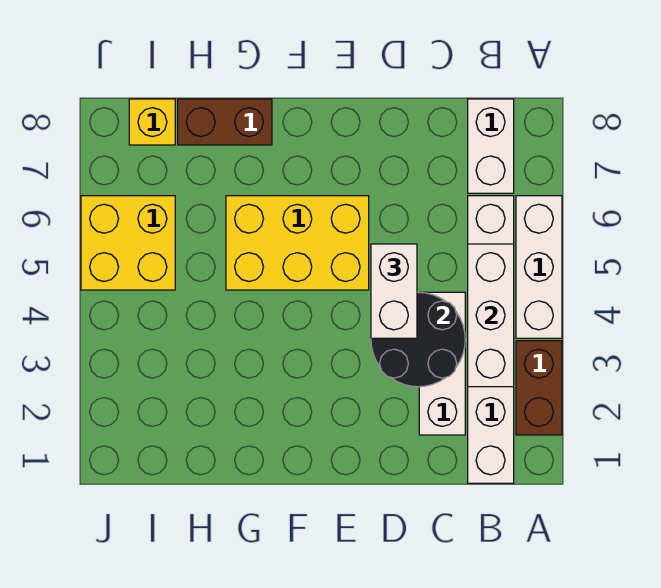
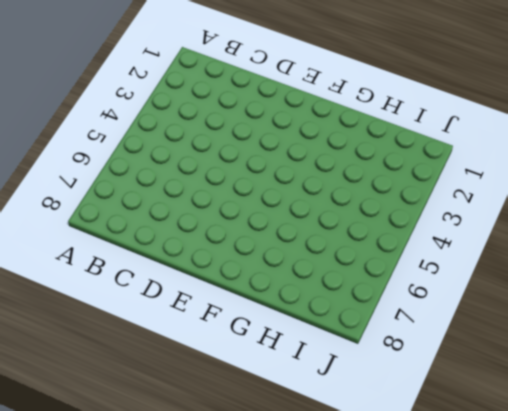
none -> brown 1x2 brick [516,341,562,435]
none -> white 1x3 brick [516,196,562,338]
none -> white 1x6 brick [468,196,514,483]

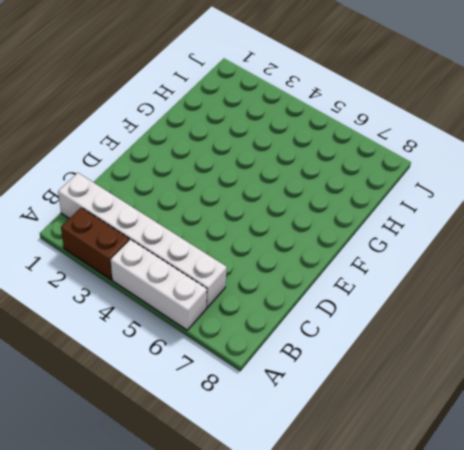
none -> white 1x2 brick [468,99,514,193]
none -> white 1x3 brick [419,292,465,435]
none -> yellow 2x3 brick [226,196,369,290]

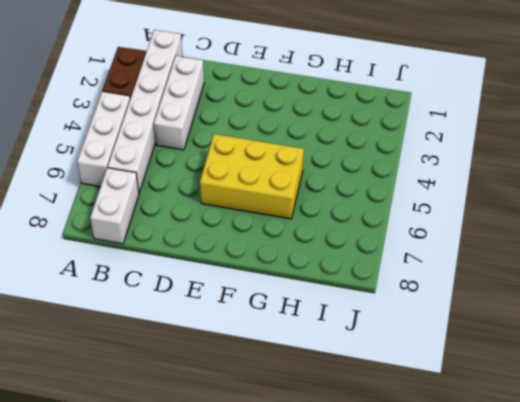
none -> brown 1x2 brick [178,99,272,145]
none -> yellow 2x2 brick [81,196,175,290]
none -> yellow 1x1 brick [129,99,175,145]

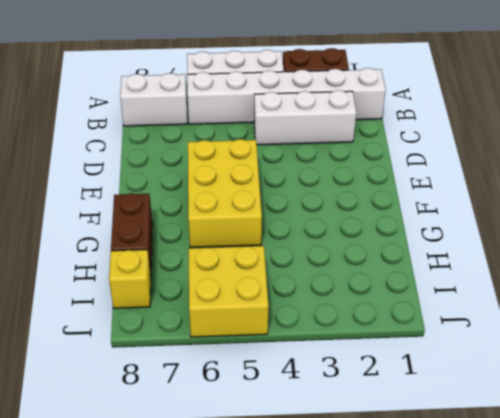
none -> white 1x3 brick [468,244,514,387]
none -> black 2x2 round brick [371,292,465,387]
none -> white 1x2 brick [371,244,417,338]

